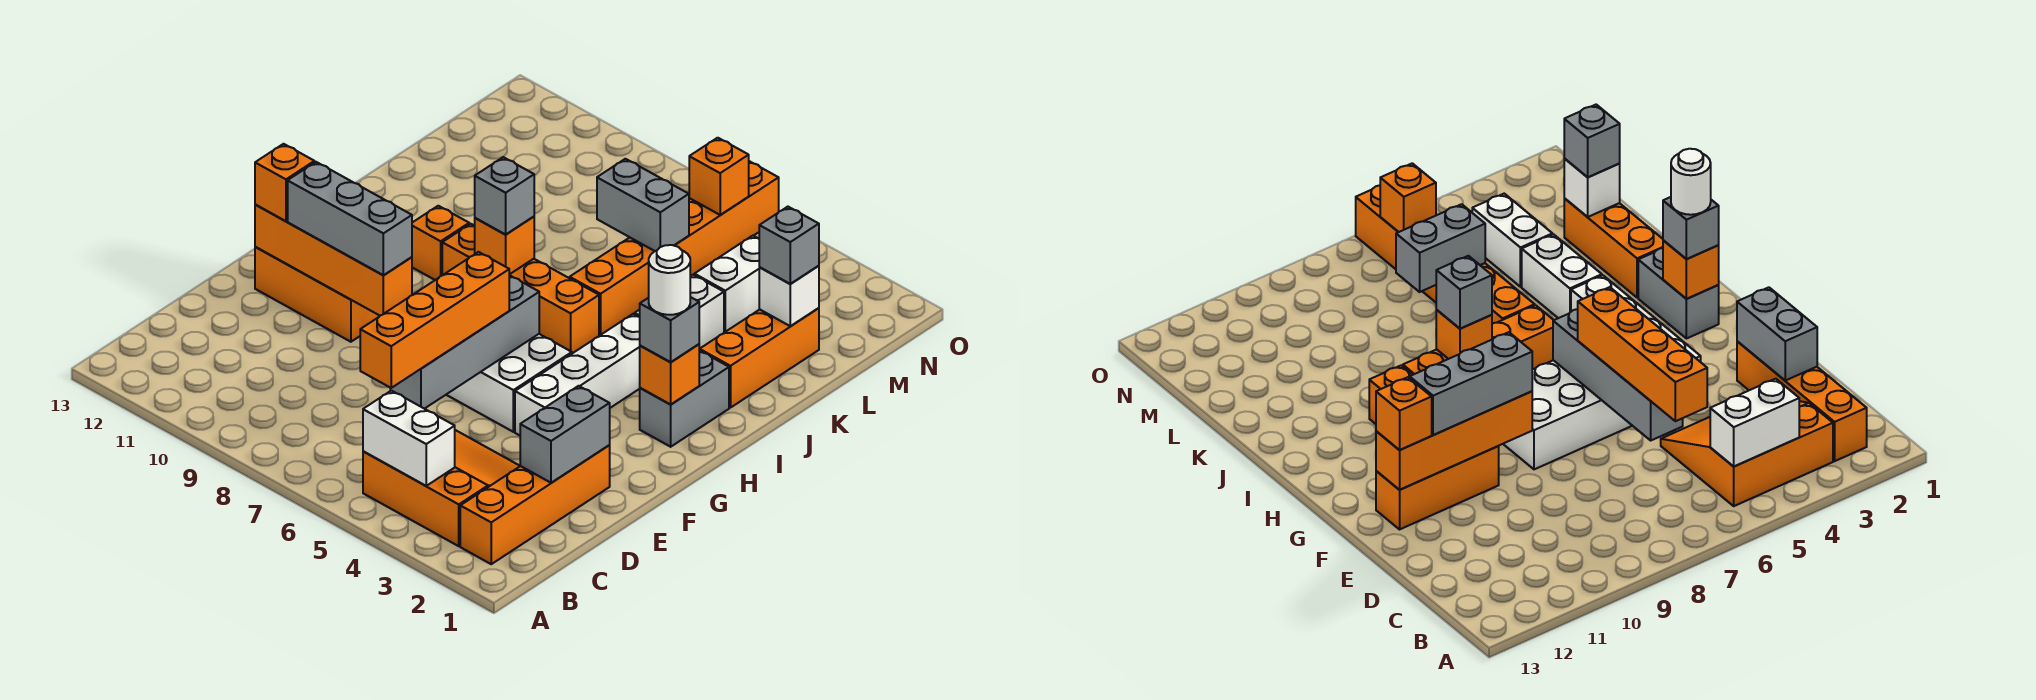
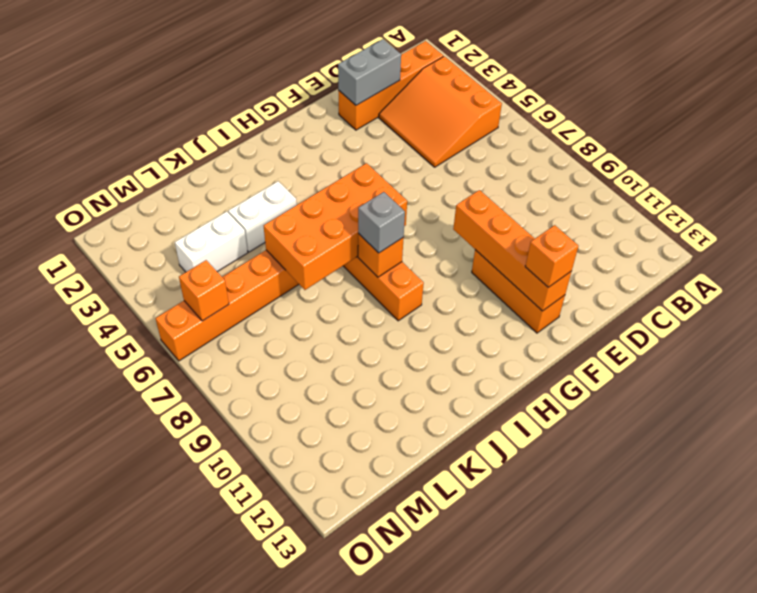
orange 2x4 brick [264,163,407,290] -> none
none -> white 1x4 brick [515,314,640,435]
none -> white 2x4 brick [446,334,572,432]
none -> grey 1x2 brick [640,350,729,447]

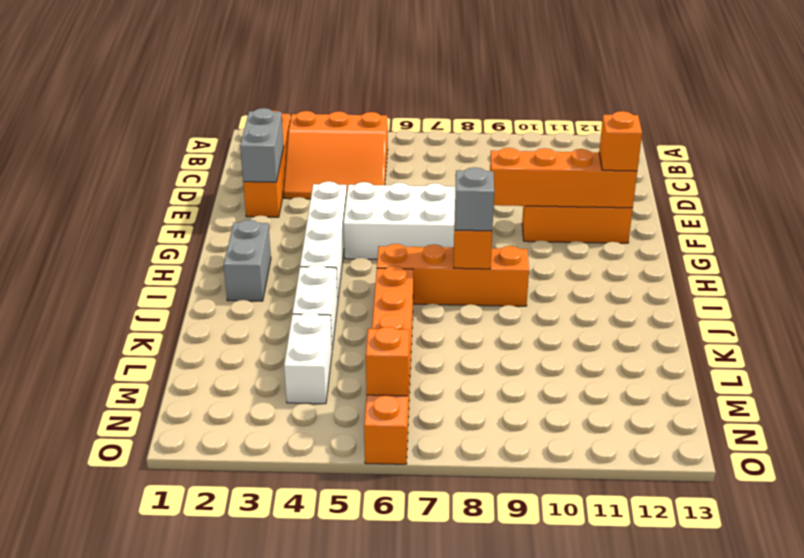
none -> orange 1x1 brick [412,206,469,280]
none -> orange 1x3 brick [699,308,819,408]
none -> white 1x2 brick [363,391,455,486]

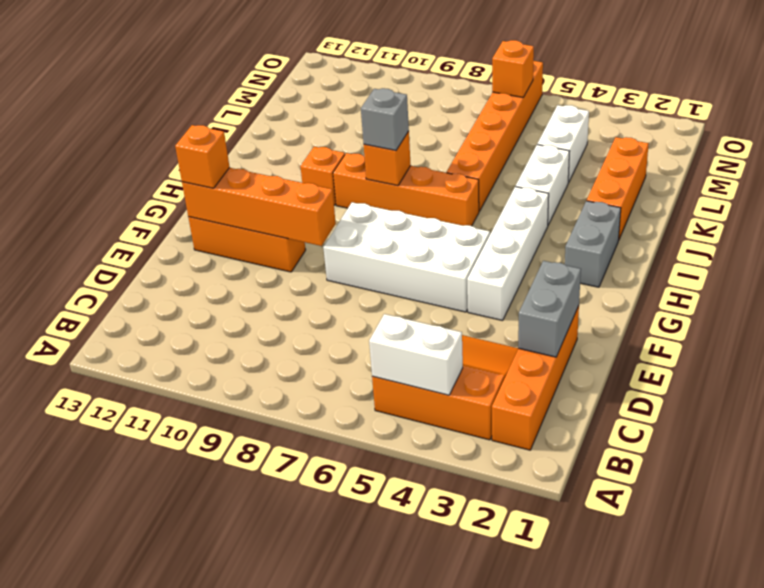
none -> grey 1x4 brick [390,275,539,409]
none -> orange 1x1 brick [640,344,699,405]
none -> white 1x1 brick [759,266,819,326]

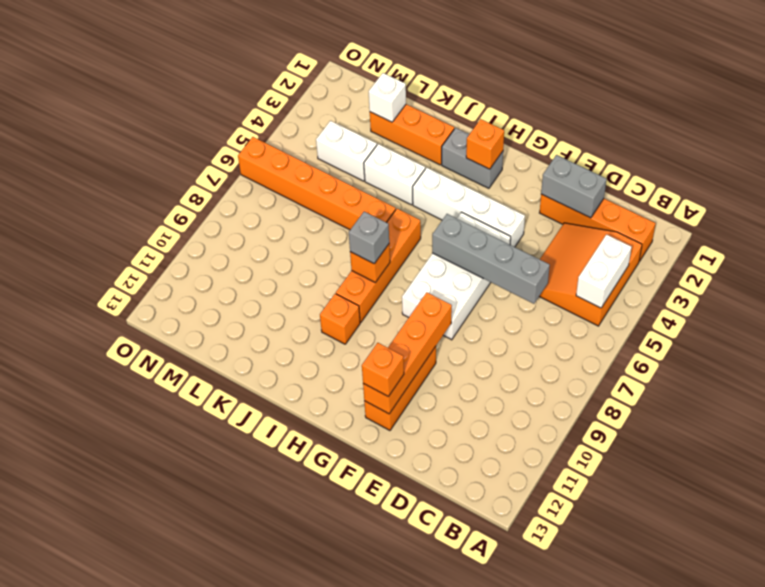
none -> grey 1x2 brick [597,159,689,251]
none -> orange 1x1 brick [689,138,749,215]
none -> orange 1x4 brick [360,252,509,388]

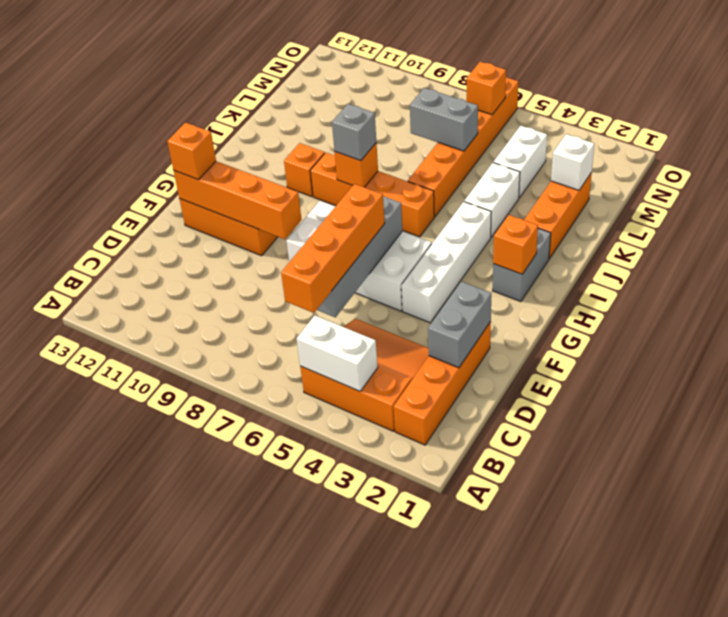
none -> grey 1x3 brick [288,162,412,275]
none -> grey 1x1 brick [640,297,699,362]
none -> grey 1x1 brick [759,207,819,284]

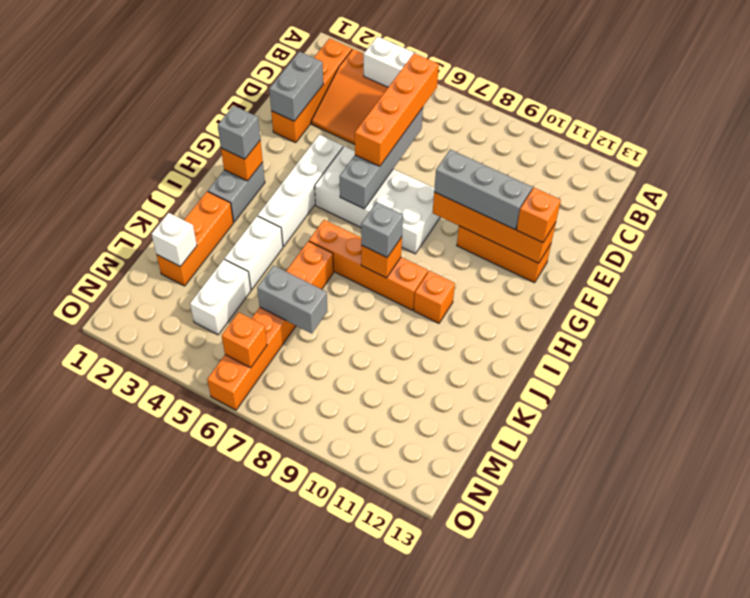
none -> grey 1x1 brick [759,207,819,284]
none -> white 1x1 round brick [649,245,690,315]

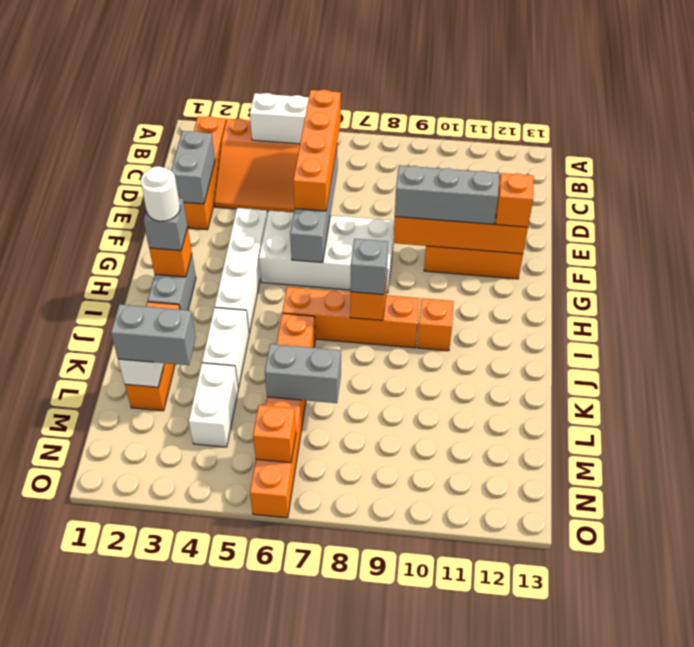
grey 1x2 brick [111,304,196,365] -> grey 1x1 brick [759,207,819,284]

